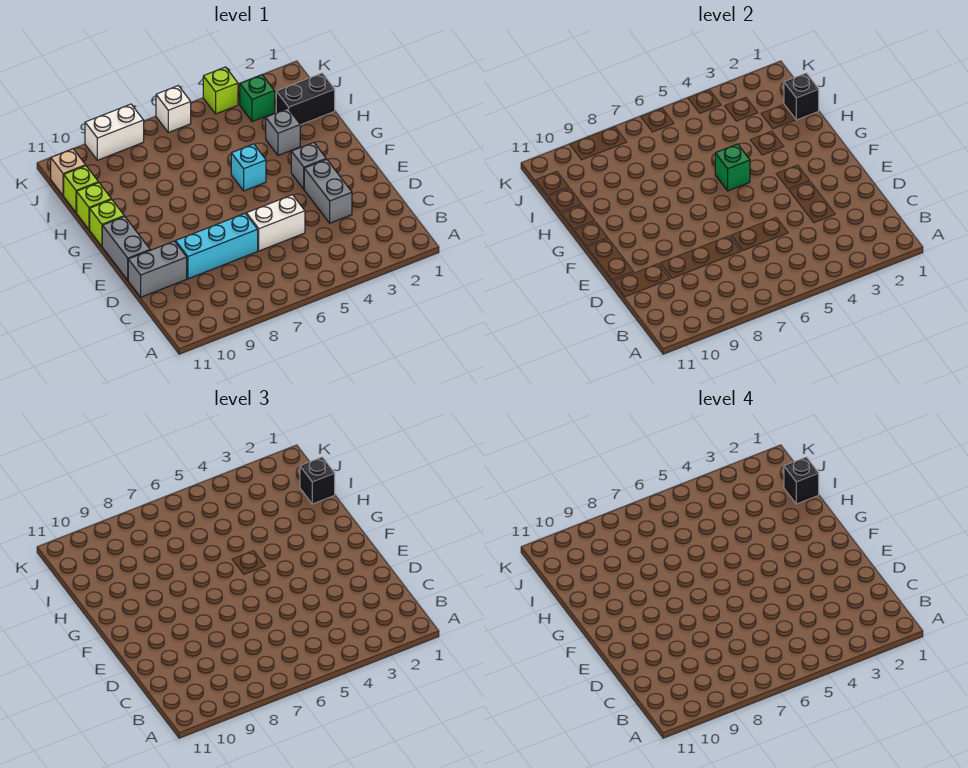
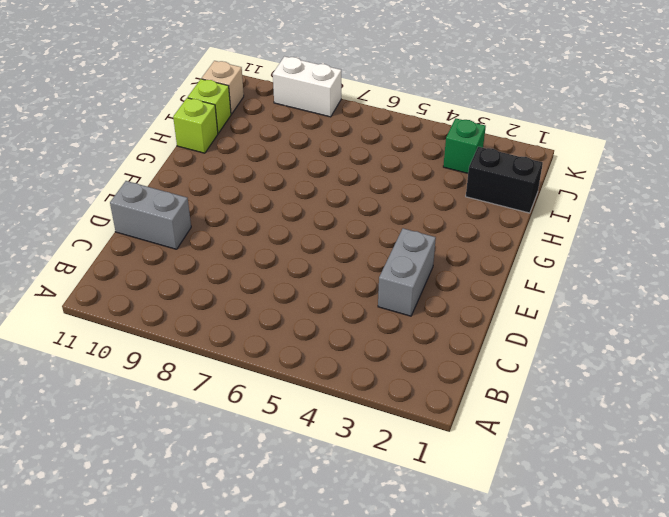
none -> white 1x2 brick [246,195,305,251]
none -> cyan 1x3 brick [176,213,258,279]
none -> grey 1x2 brick [102,216,150,280]

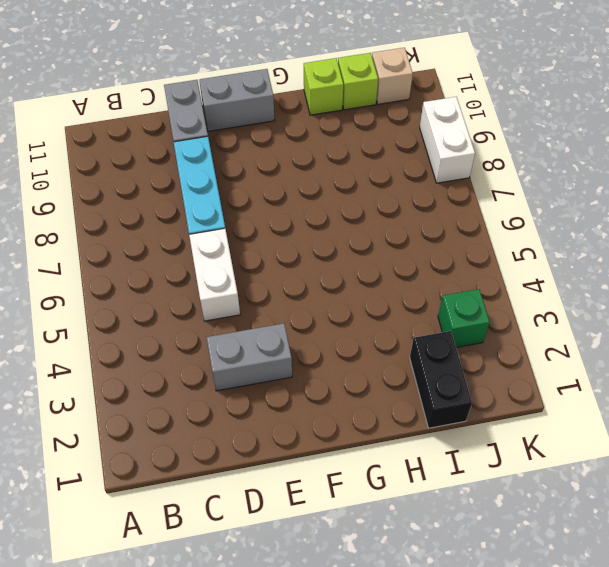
none -> grey 1x1 brick [291,142,326,189]
none -> cyan 1x1 brick [231,144,266,191]
none -> lime 1x1 brick [90,200,124,246]

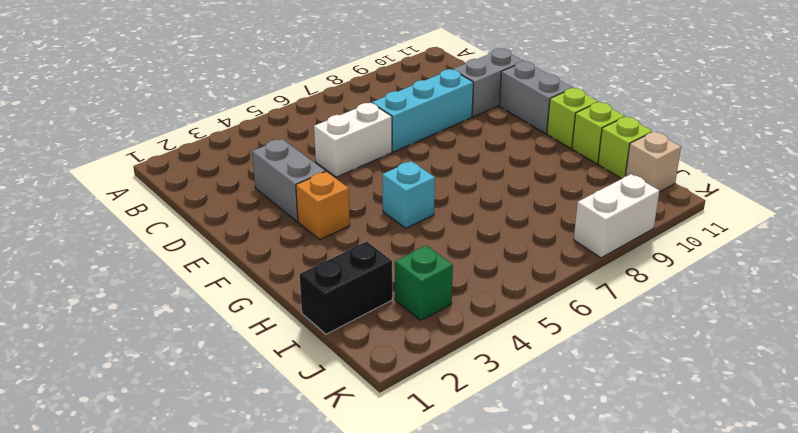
orange 1x1 brick [296,172,350,240] -> grey 1x1 brick [291,142,326,189]
none -> grey 1x1 brick [266,109,300,155]
none -> lime 1x1 brick [203,67,238,114]
none -> white 1x1 brick [156,86,191,132]

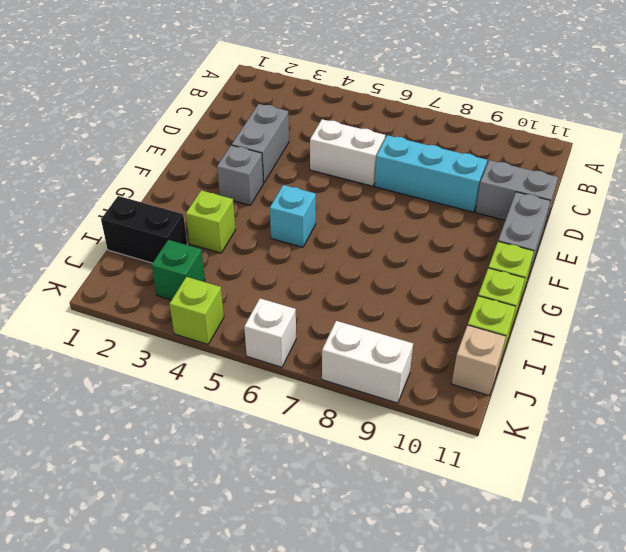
lime 1x1 brick [186,190,236,253] -> grey 1x1 brick [266,109,300,155]
none -> green 1x1 brick [715,144,750,191]
none -> black 1x1 brick [784,73,819,120]
none -> black 1x1 brick [300,457,335,504]

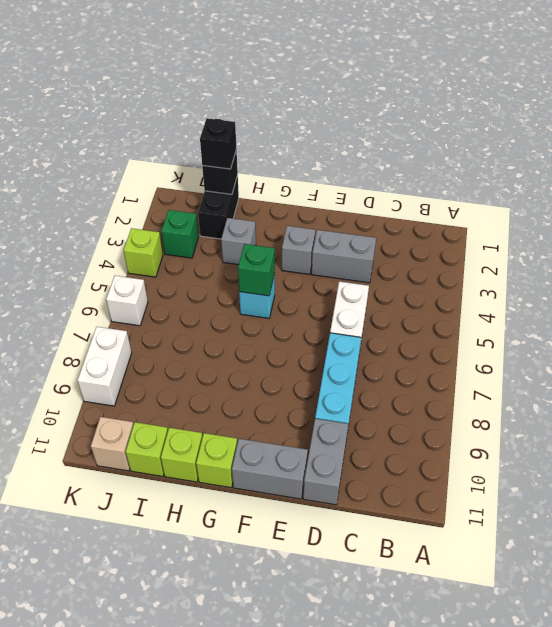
none -> black 1x1 brick [784,457,819,504]

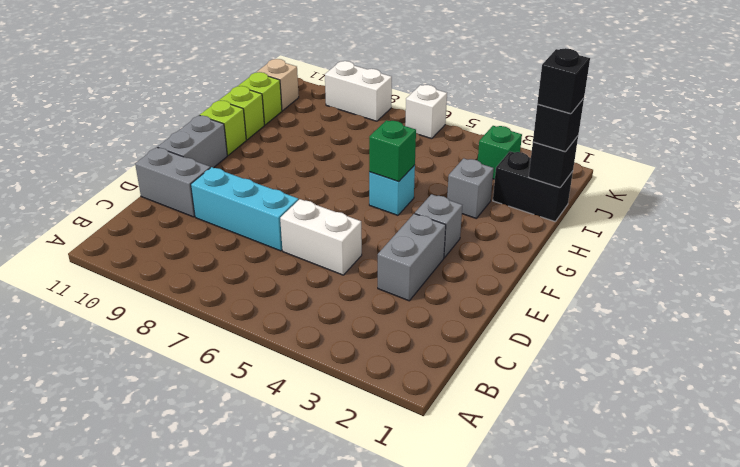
none -> lime 1x1 brick [203,67,238,114]

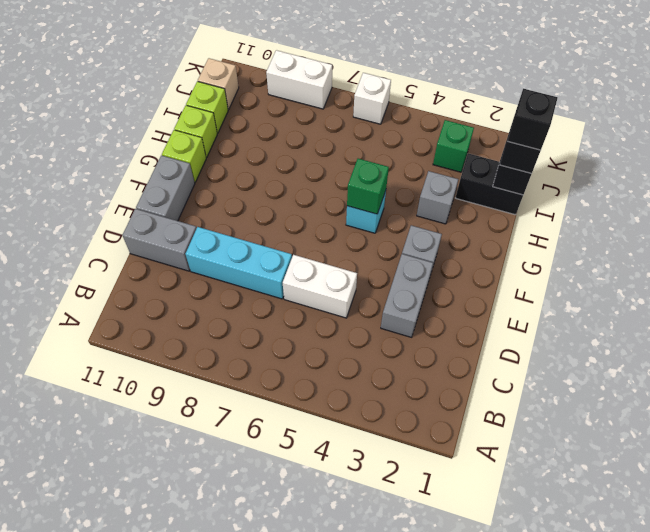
none -> lime 1x1 brick [203,67,238,114]

